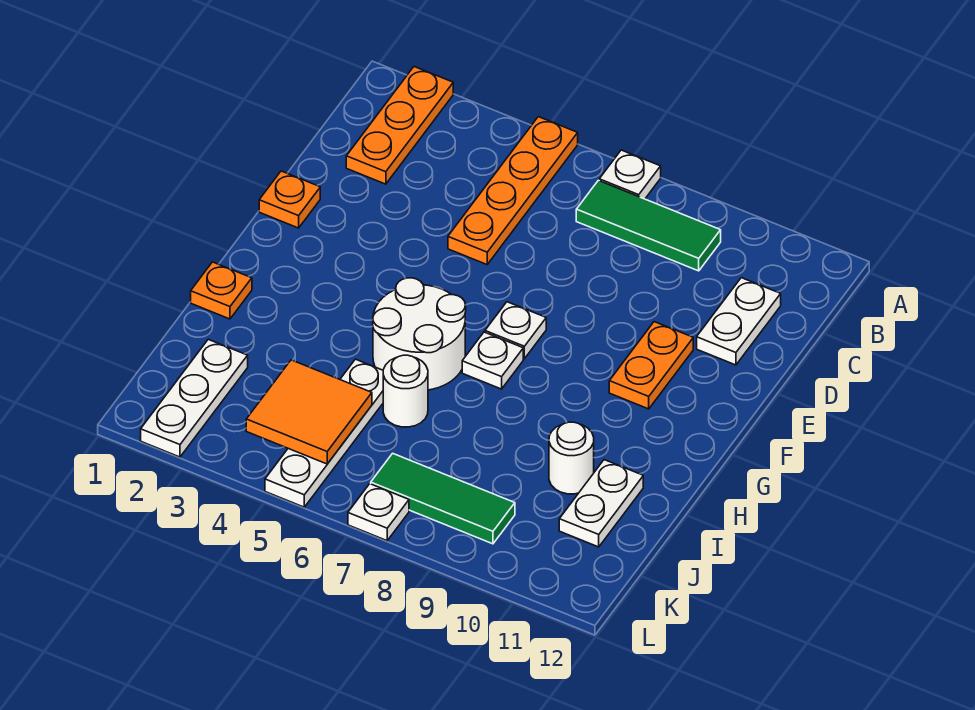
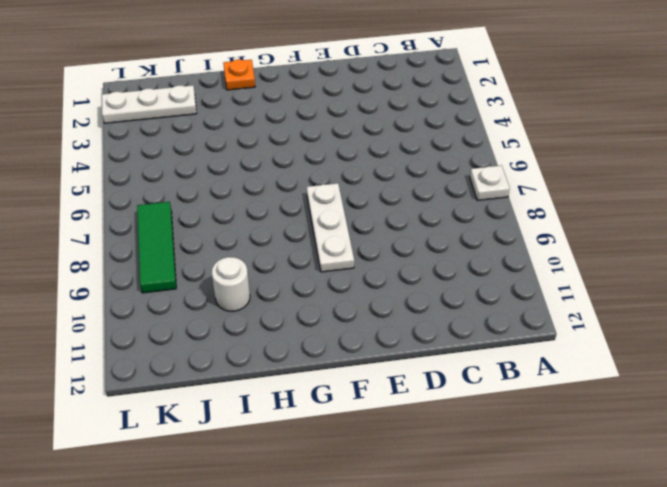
white 1x3 plate [307,183,354,272] -> white 1x1 plate [485,302,546,359]
none -> orange 1x3 plate [346,67,453,184]
none -> orange 1x4 plate [448,117,578,264]
none -> green 1x3 tile [576,180,721,271]

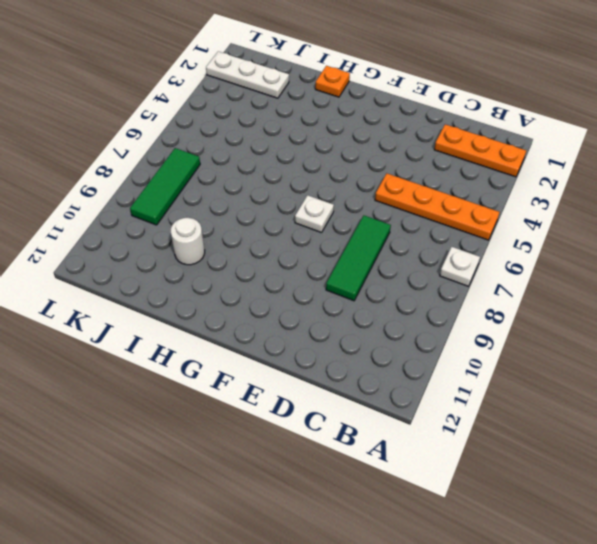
green 1x3 tile [326,215,391,301] -> green 1x3 tile moved to [576,180,721,271]
none -> white 1x2 plate [697,278,781,365]
none -> orange 1x1 plate [259,171,320,228]
none -> orange 1x2 plate [609,322,693,409]

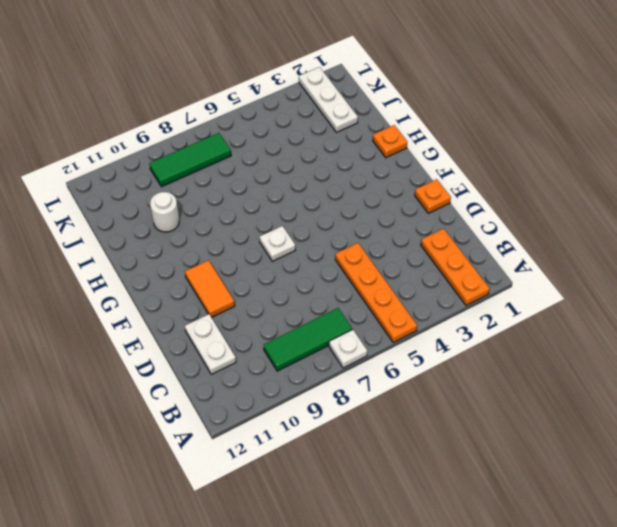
orange 1x2 tile [185,260,235,317] -> orange 1x2 plate [609,322,693,409]
none -> white 2x2 round brick [373,278,466,390]
none -> white 1x1 plate [462,332,523,389]
none -> white 1x4 plate [265,359,383,507]

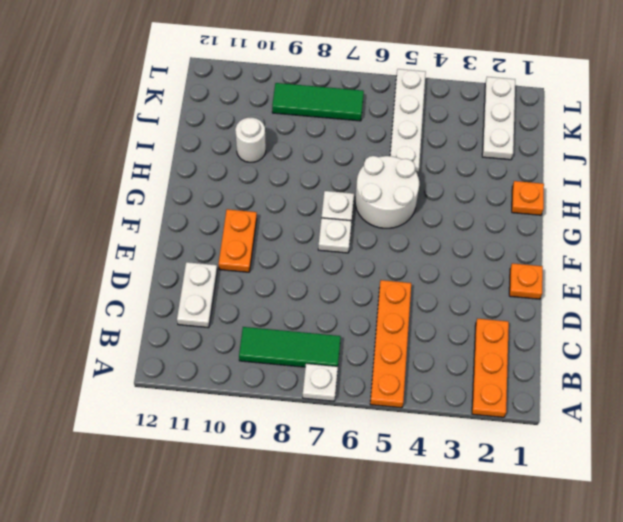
none -> white 1x1 round brick [383,355,428,427]
none -> white 1x2 plate [559,460,643,547]
none -> white 1x1 plate [348,484,409,541]

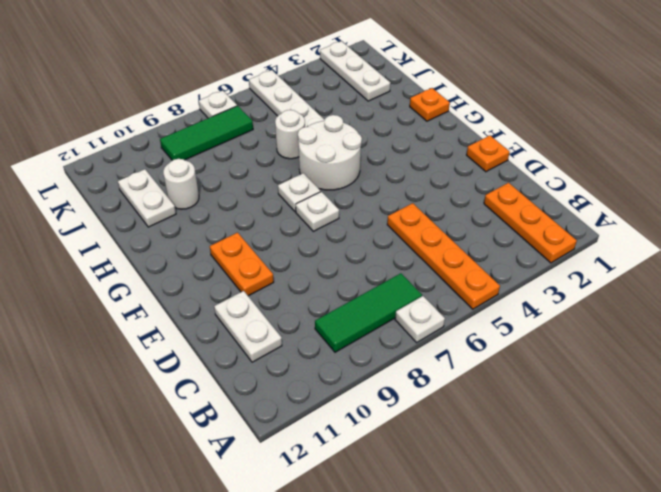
none -> orange 2x2 tile [246,360,372,464]

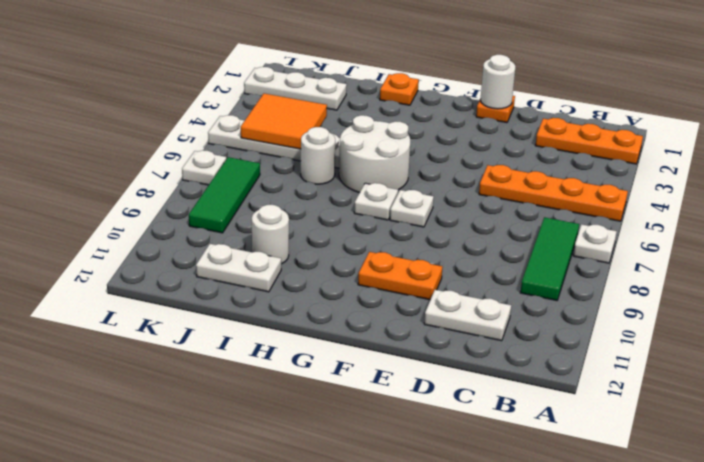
white 1x1 round brick [480,55,516,109] -> none

